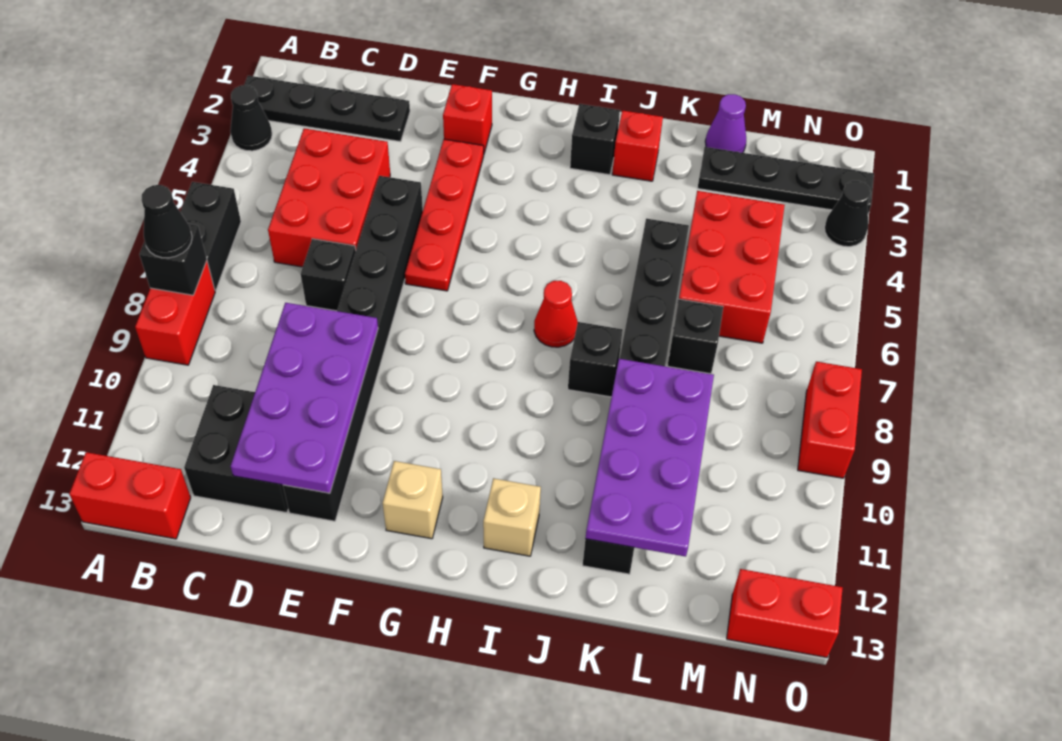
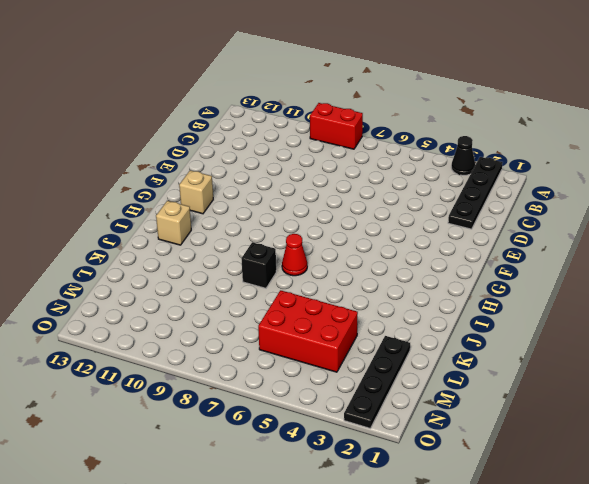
none -> black 1x2 brick [180,182,241,290]
none -> red 1x2 brick [69,452,191,539]
none -> red 2x3 brick [268,128,390,267]

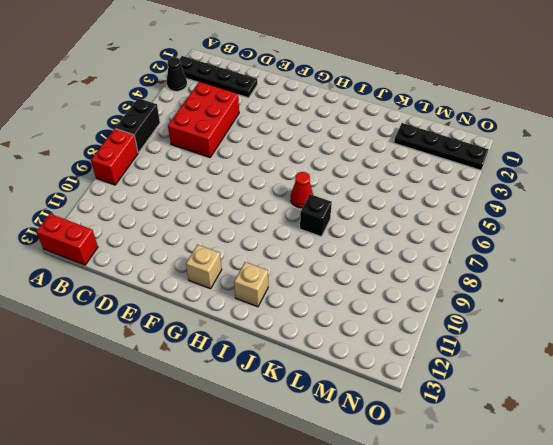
none -> black 2x2 brick [184,385,288,513]
none -> black 1x1 brick [301,239,356,311]
none -> black 1x8 brick [283,176,423,521]

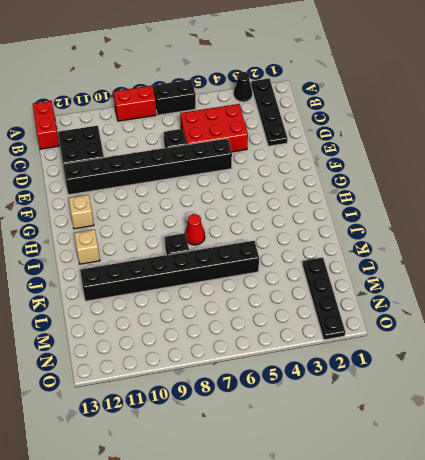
none -> red 1x1 brick [443,84,492,153]
none -> red 1x4 plate [405,139,484,291]
none -> black 1x1 brick [570,104,620,175]

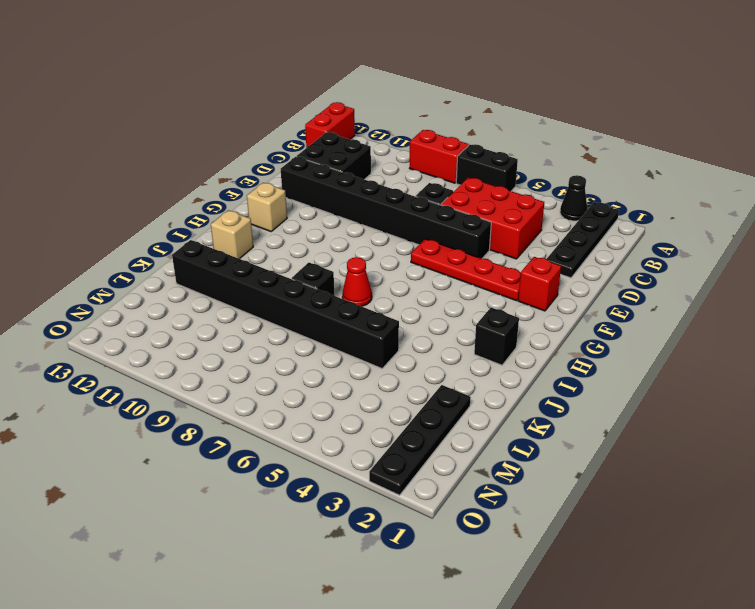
none -> red 1x1 brick [612,110,663,181]
none -> purple 1x1 cone [705,94,746,153]
none -> red 2x3 brick [679,191,785,343]

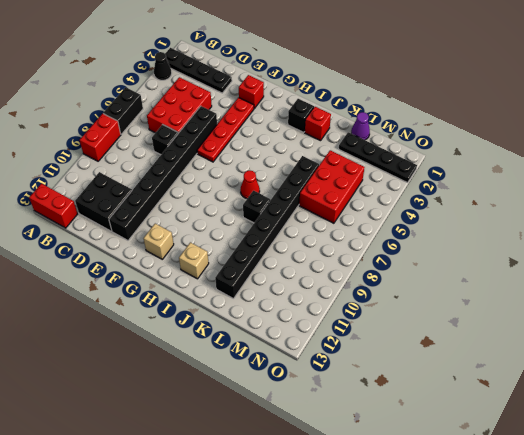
none -> black 1x1 brick [668,299,723,374]
none -> red 1x2 brick [727,569,843,658]
none -> black 1x1 cone [825,181,871,247]

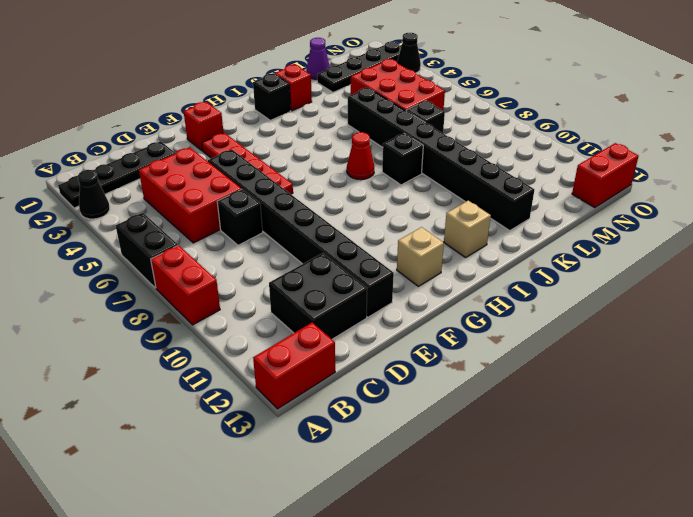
none -> red 1x2 brick [798,362,862,478]
none -> black 1x1 brick [139,224,207,295]
none -> purple 2x4 plate [231,303,378,493]

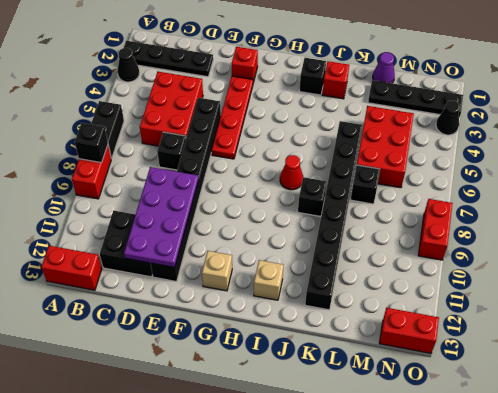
none -> purple 2x4 plate [585,359,714,557]
none -> black 1x1 cone [142,185,192,258]

